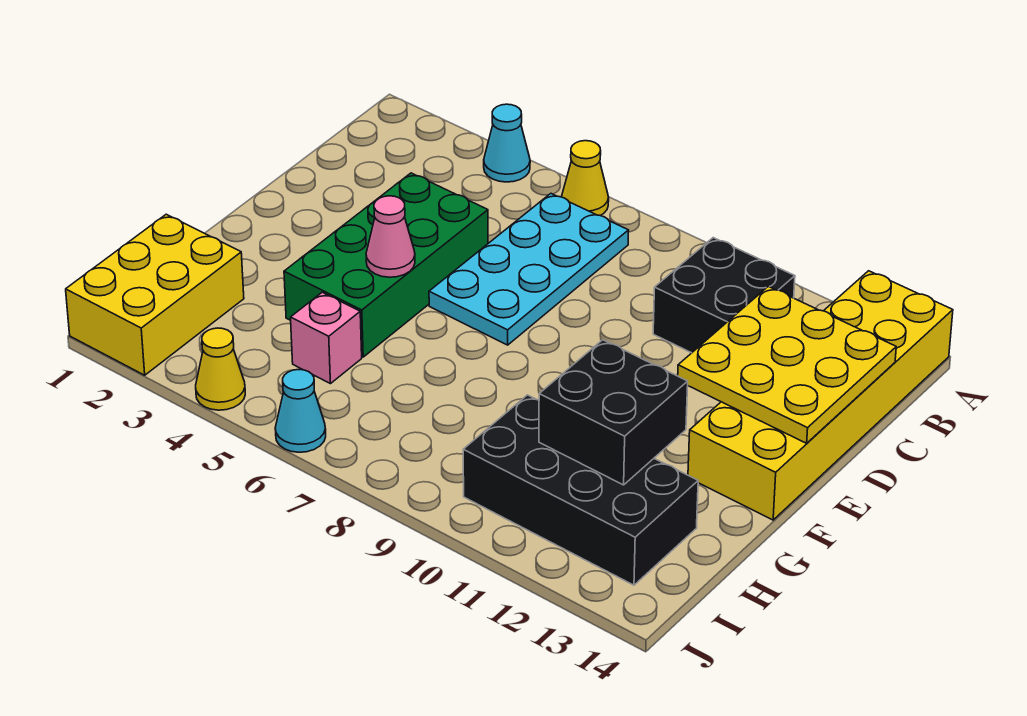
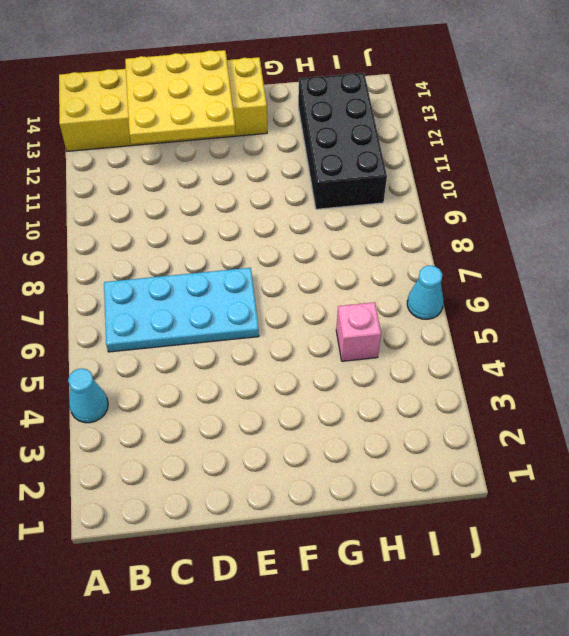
none -> yellow 1x1 cone [562,141,609,216]
none -> black 2x2 brick [653,238,795,353]
none -> green 2x4 brick [284,173,488,357]

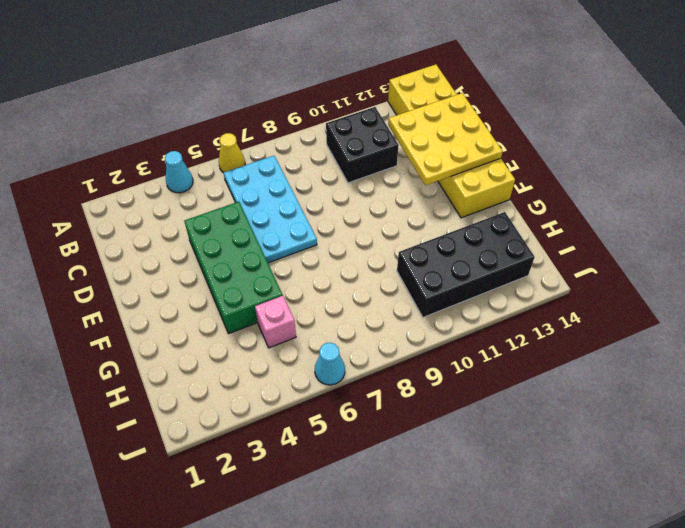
none -> yellow 2x3 brick [66,214,244,375]
none -> yellow 1x1 cone [196,328,245,410]
none -> pink 1x1 cone [366,196,415,277]

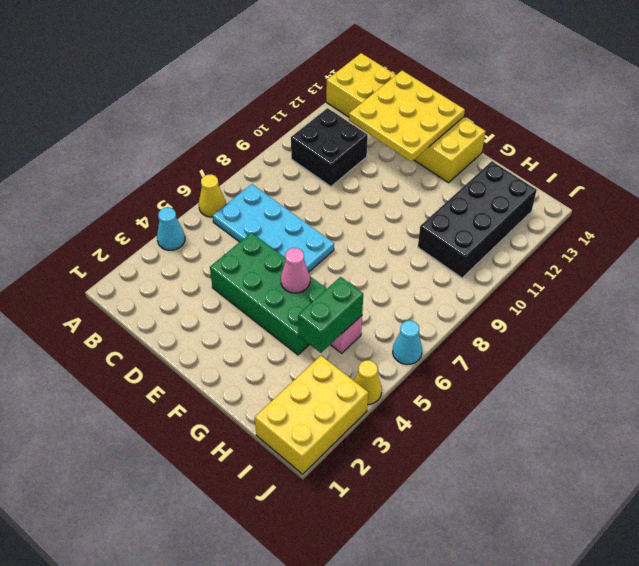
green 1x2 brick [298,277,363,353] -> none
yellow 2x3 brick [255,356,368,474] -> yellow 2x3 brick turned to [66,214,244,375]
none -> black 2x2 brick [539,340,688,485]

